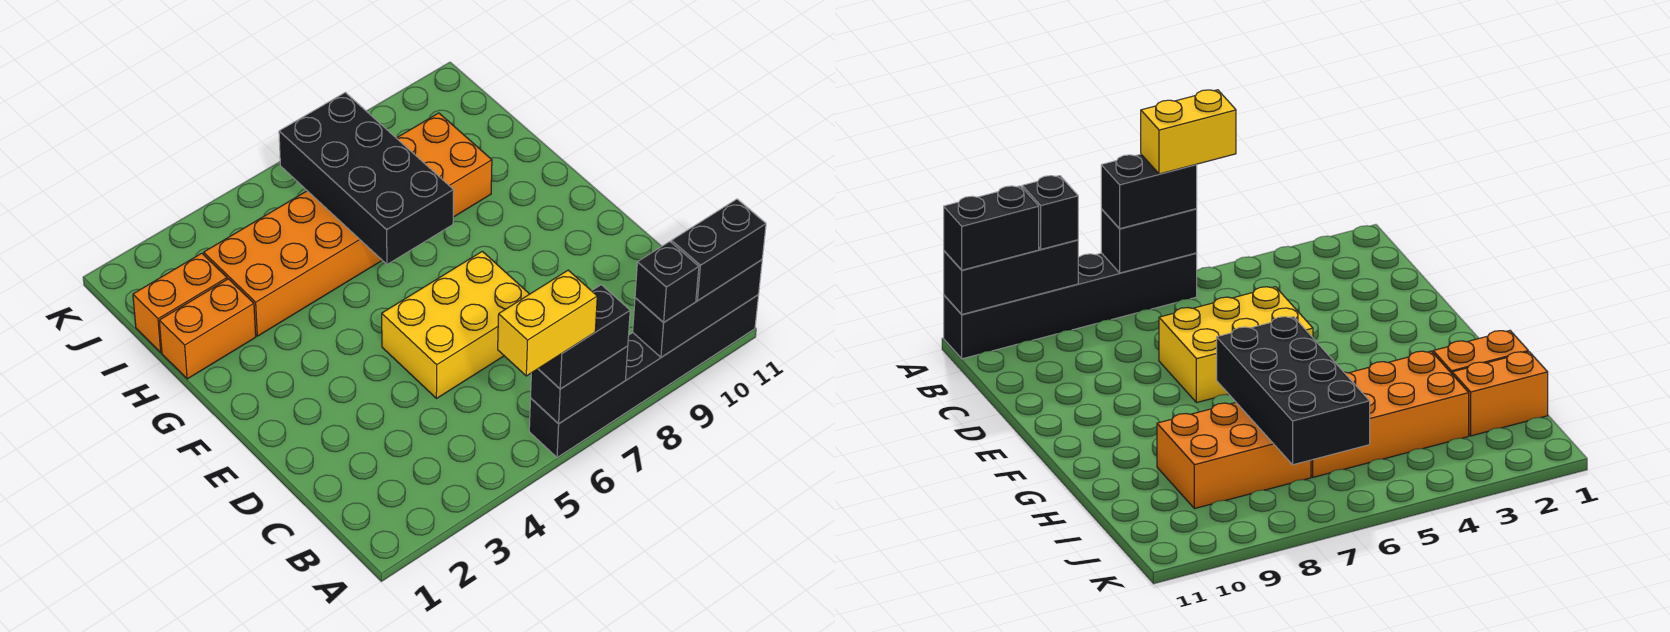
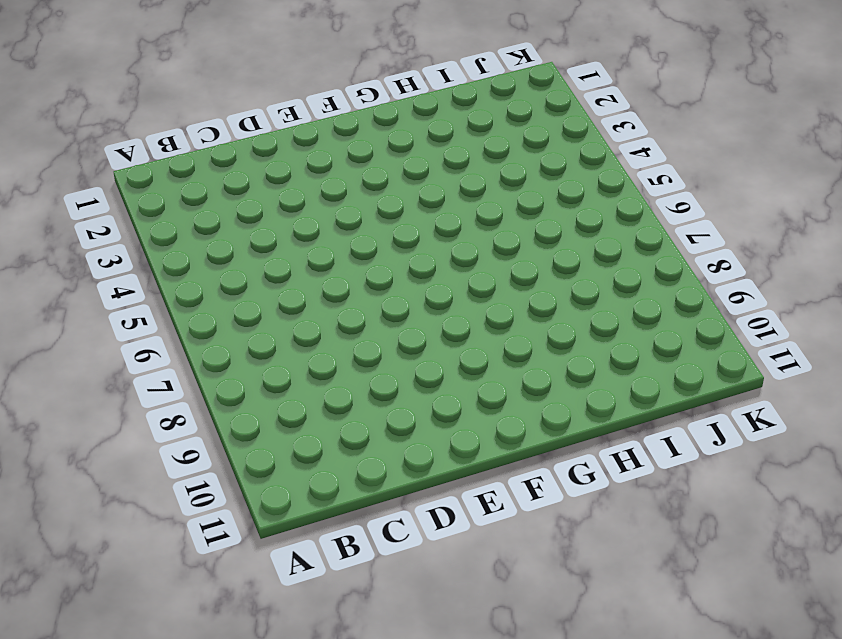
none -> black 1x6 brick [529,295,759,458]
none -> yellow 2x3 brick [382,251,529,398]
none -> orange 1x2 brick [159,279,256,379]

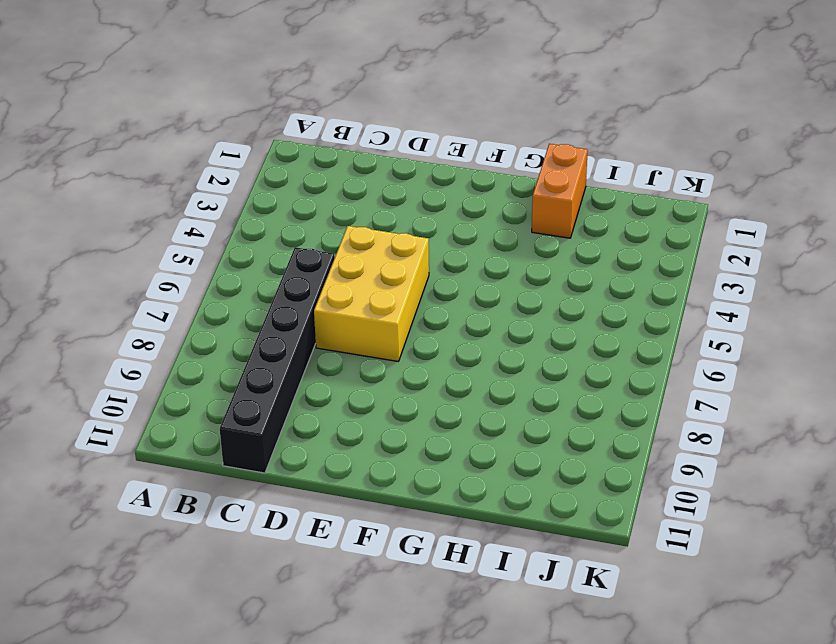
black 1x6 brick [220,247,335,473] -> black 1x6 brick moved to [529,295,759,458]
none -> orange 2x4 brick [204,191,382,336]
none -> orange 2x3 brick [397,113,492,217]
none -> orange 1x2 brick [133,253,227,352]

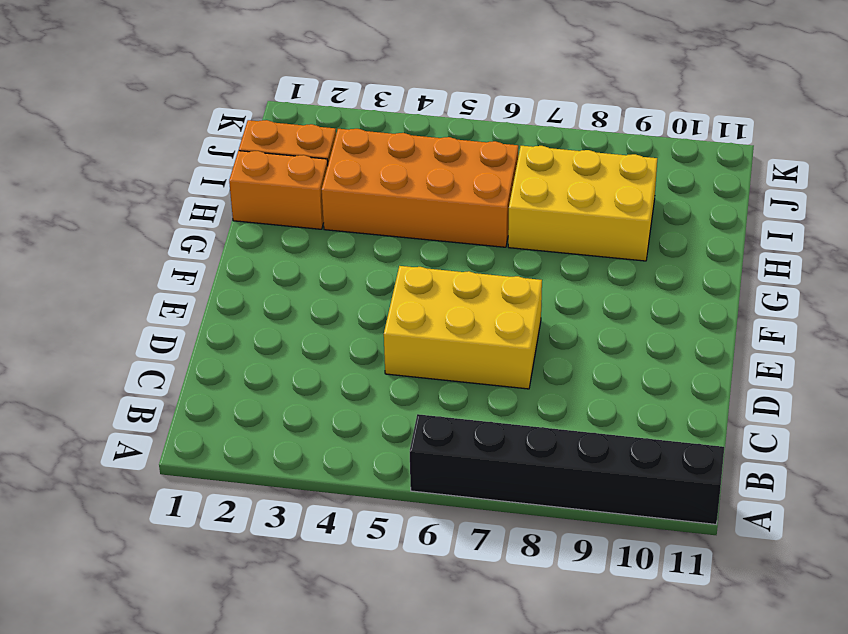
yellow 2x3 brick [508,146,657,261] -> orange 2x3 brick [397,113,492,217]
none -> black 1x2 brick [531,346,628,424]
none -> black 1x3 brick [633,260,762,357]
none -> black 2x4 brick [279,92,454,264]

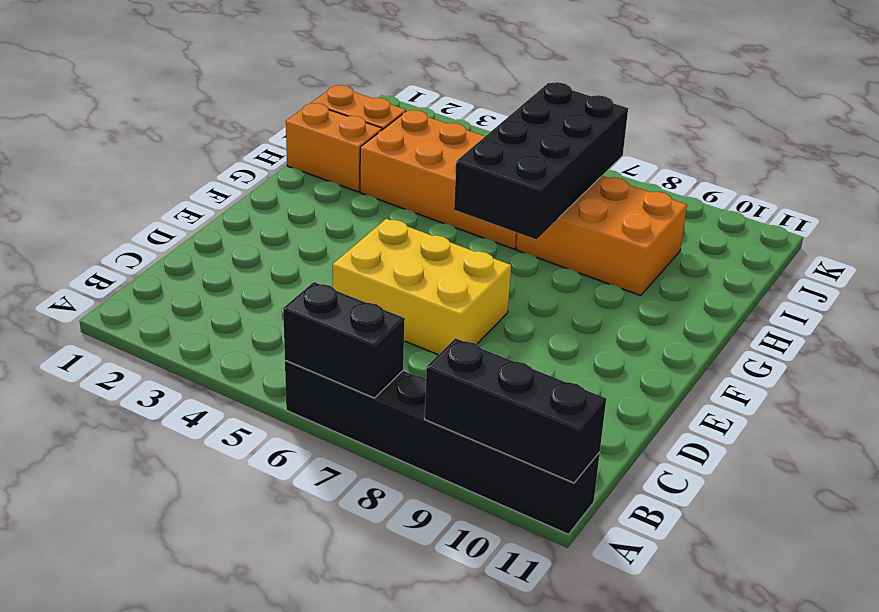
none -> black 1x2 brick [538,285,630,389]
none -> black 1x1 brick [635,242,699,322]
none -> black 1x2 brick [671,199,766,301]

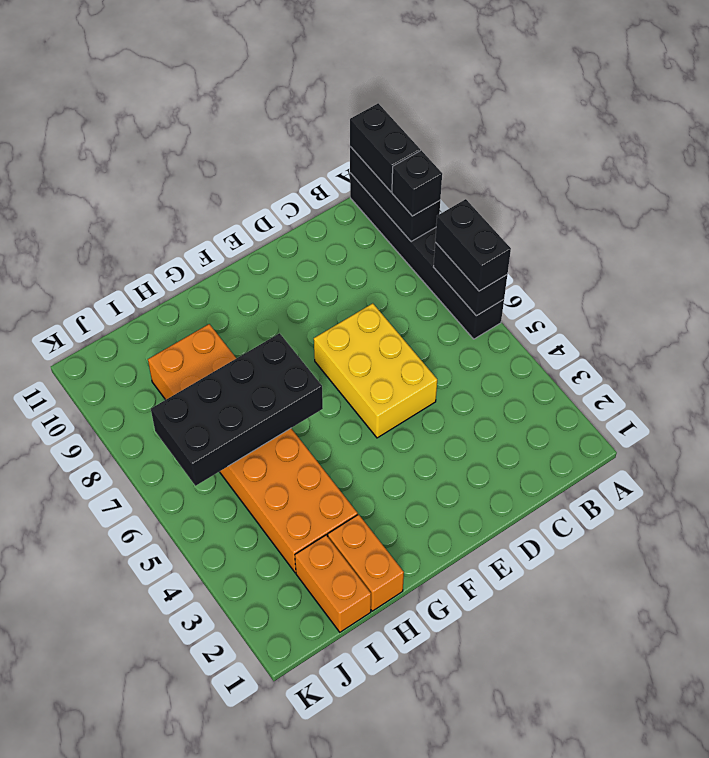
none -> yellow 1x2 brick [498,270,597,376]

